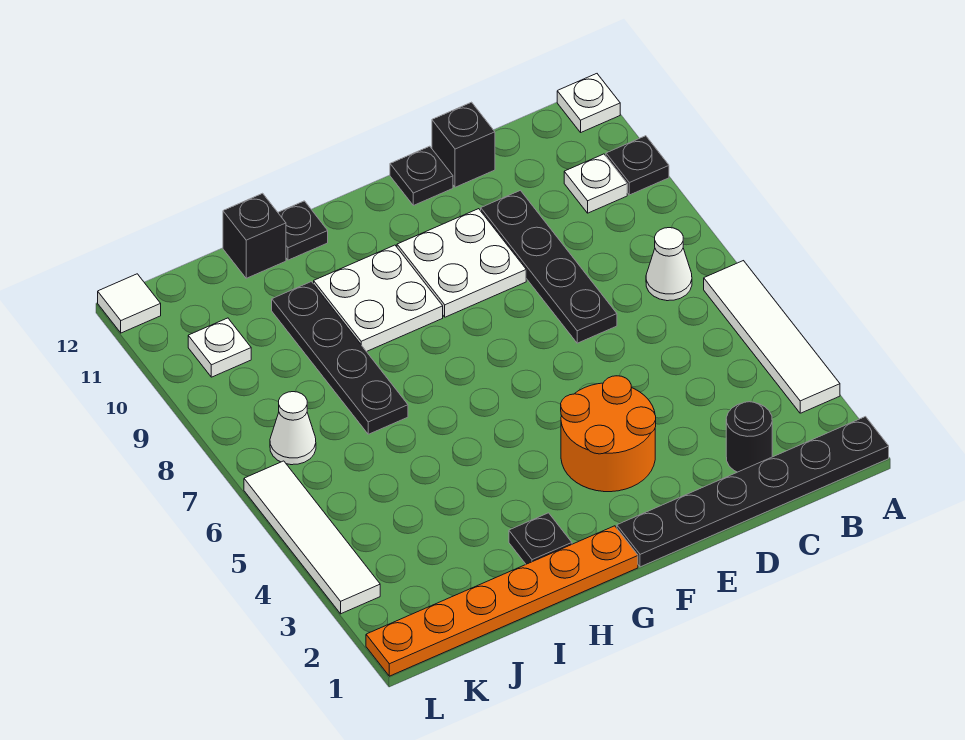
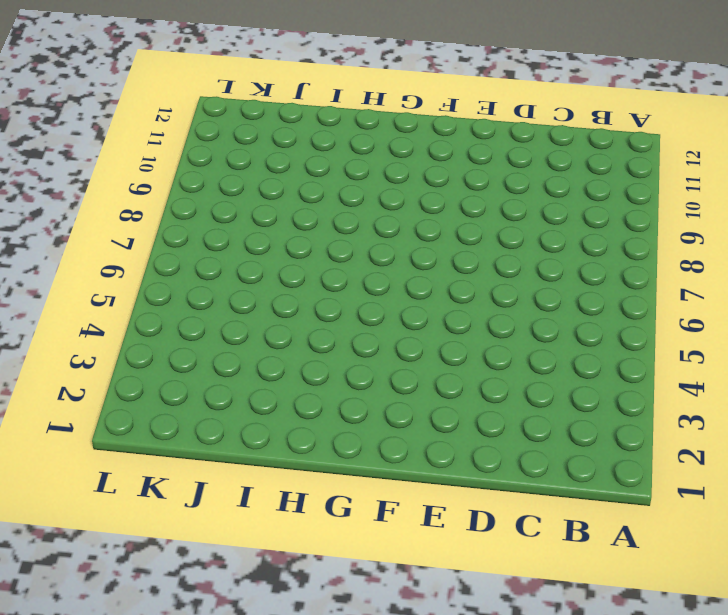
none -> black 1x6 plate [617,417,889,567]
none -> white 1x4 tile [704,261,840,413]
none -> black 1x1 plate [606,136,669,195]

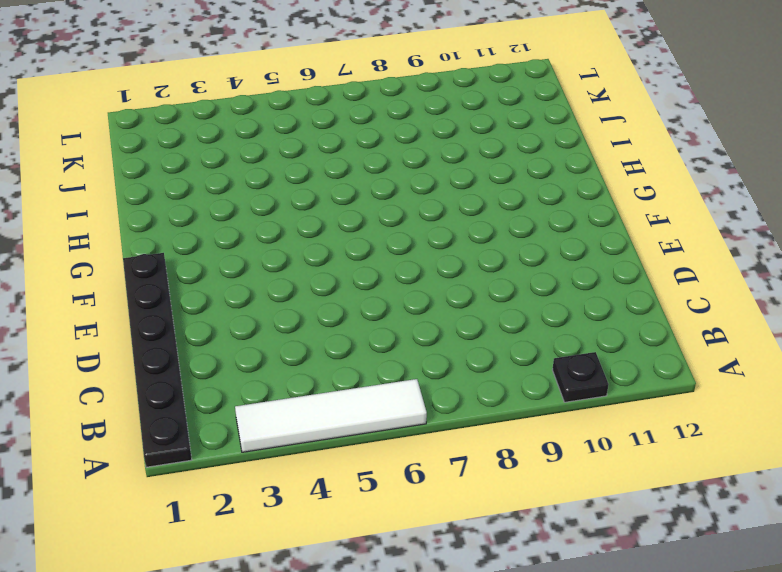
none -> white 1x1 plate [557,74,620,132]
none -> white 1x1 cone [646,228,692,301]
none -> white 1x1 plate [564,154,627,213]

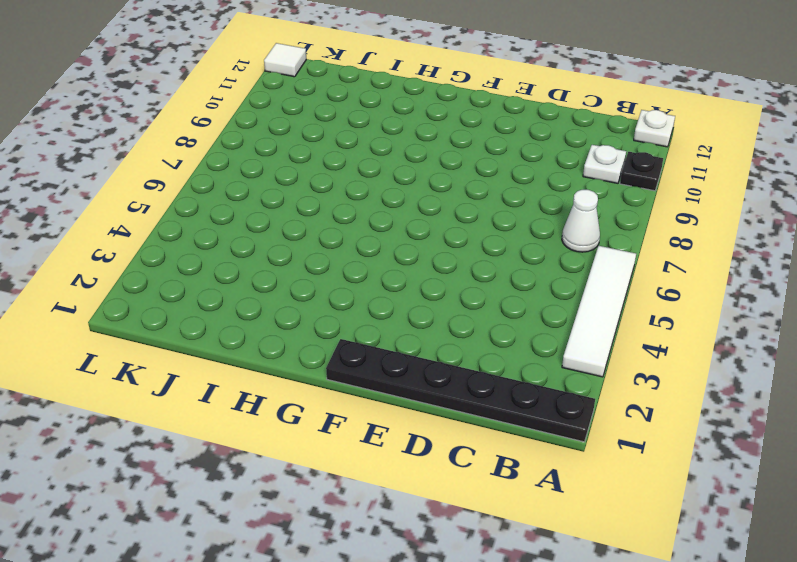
none -> black 1x1 round brick [726,402,772,472]
none -> black 1x4 plate [481,190,617,343]
none -> black 1x1 brick [432,102,495,187]

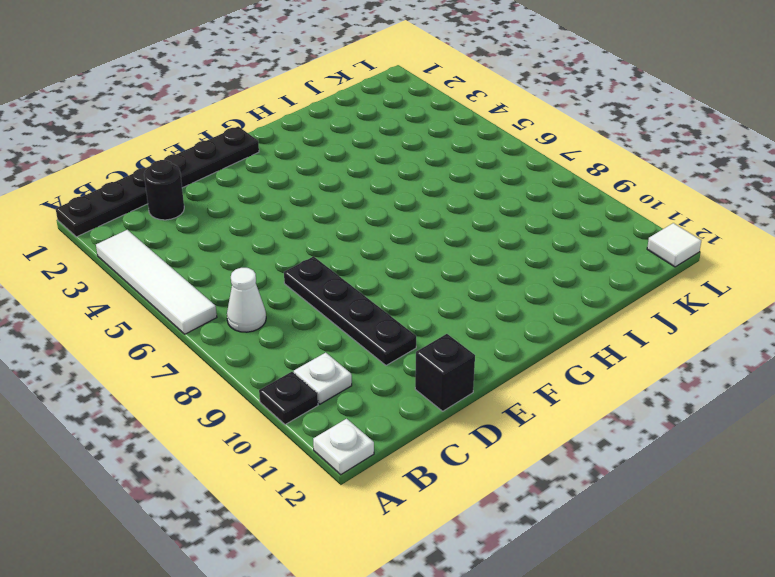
none -> orange 2x2 round brick [561,376,656,492]
none -> white 2x2 plate [397,209,526,317]
none -> black 1x1 plate [390,146,453,205]

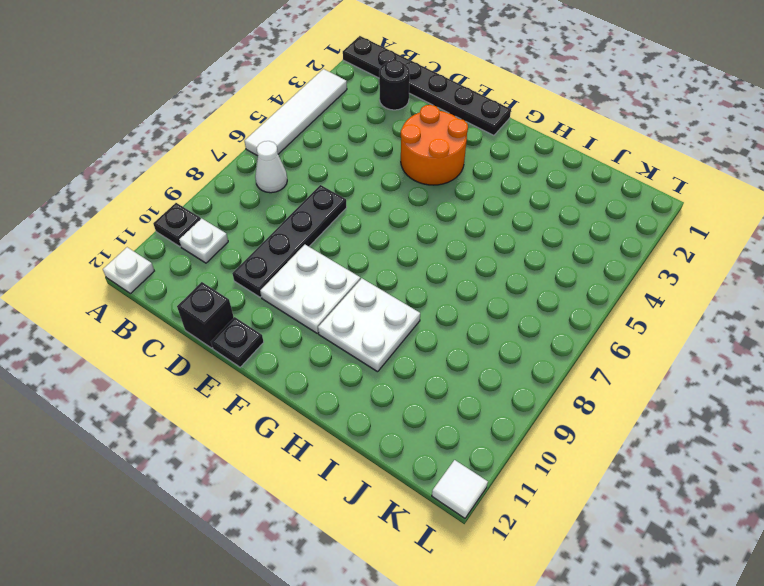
none -> orange 1x6 plate [366,526,638,676]
none -> black 1x1 plate [509,513,572,564]
none -> black 1x1 plate [278,201,328,260]

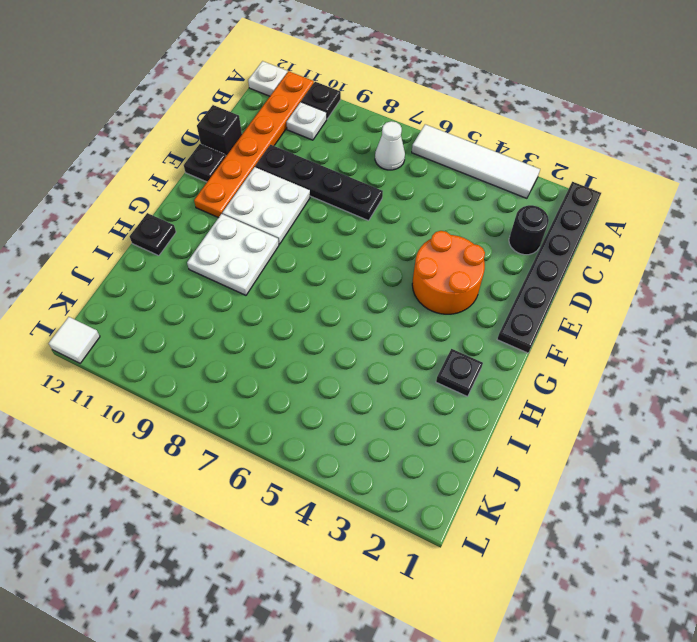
orange 1x6 plate [194,71,314,218] -> orange 1x6 plate moved to [366,526,638,676]
none -> black 1x4 plate [272,282,408,434]
none -> black 1x1 brick [223,193,286,278]
none -> white 1x1 cone [270,392,316,465]

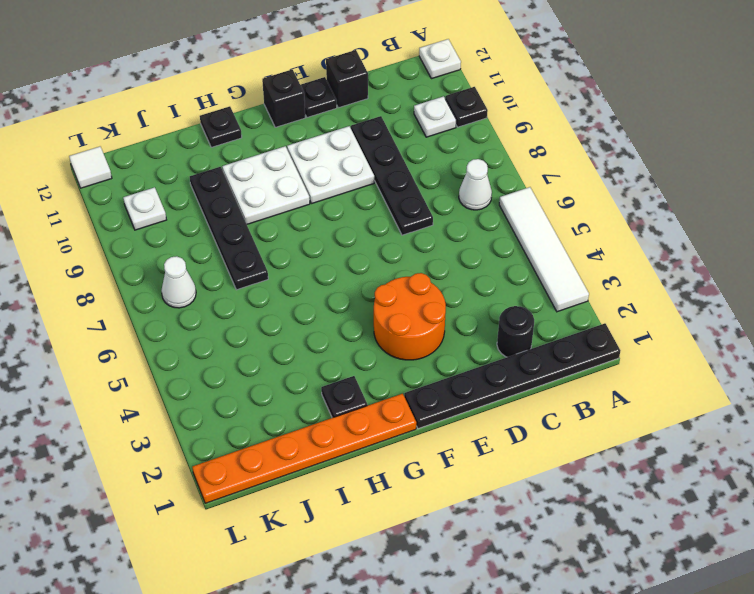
black 1x1 brick [262,69,305,127] -> black 1x1 brick moved to [223,193,286,278]
none -> white 1x4 tile [244,461,380,614]

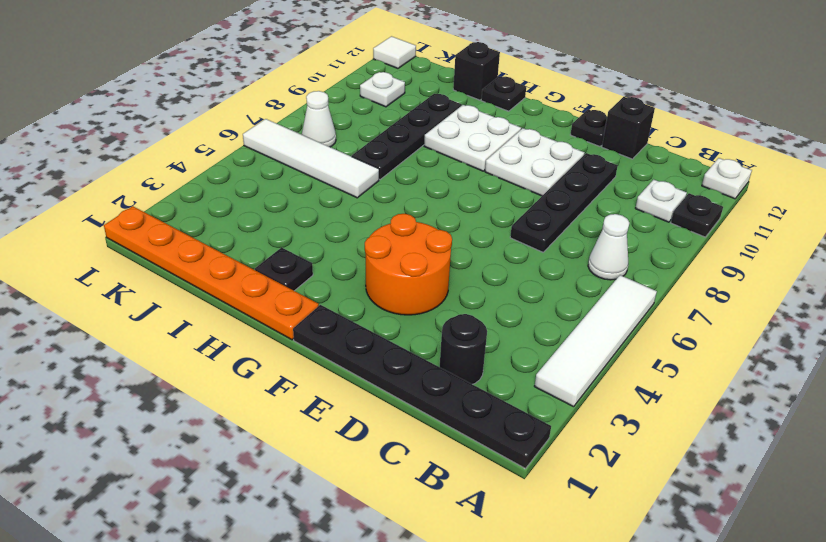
white 1x4 tile [243,119,379,198] -> white 1x4 tile turned to [244,461,380,614]

